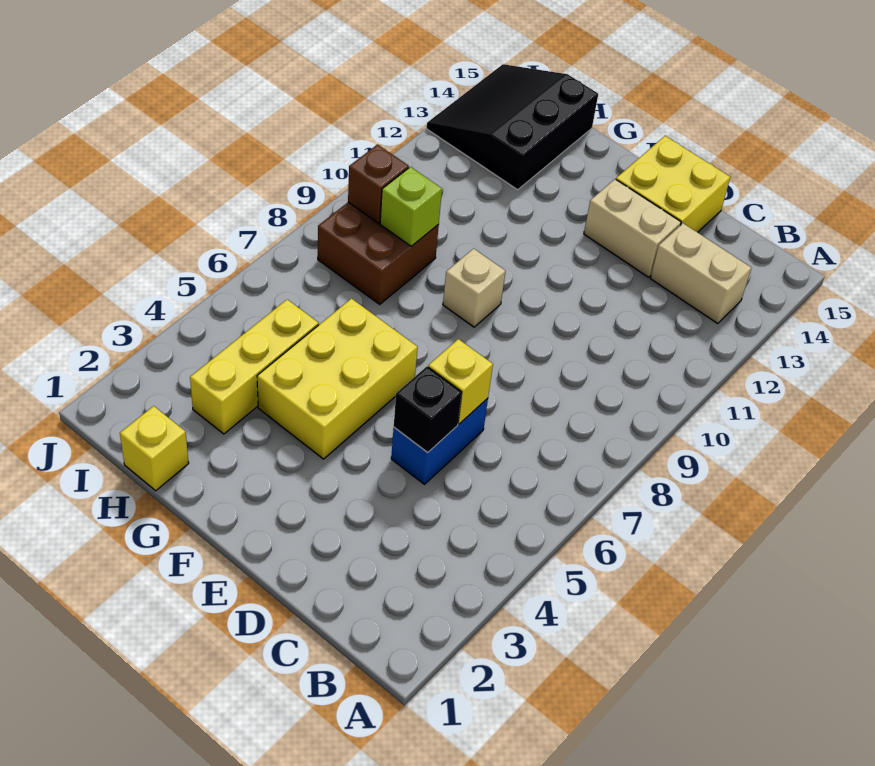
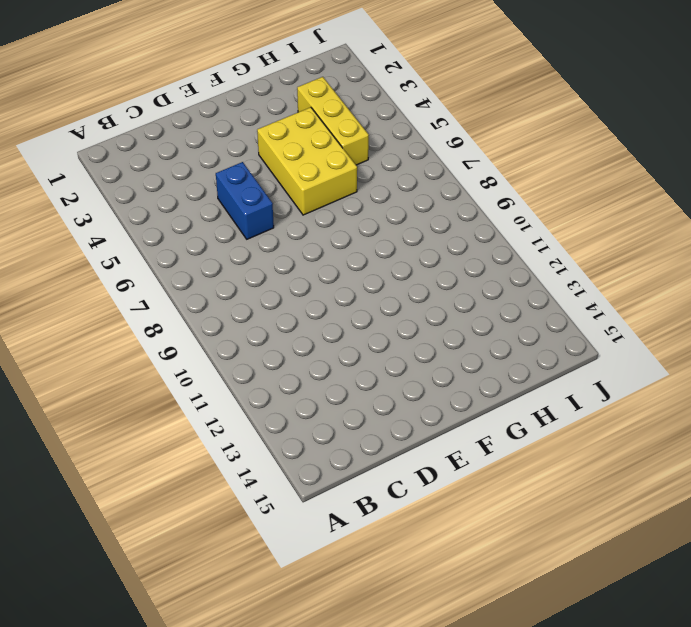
none -> tan 1x2 brick [650,223,751,323]
none -> tan 1x2 brick [584,179,681,277]
none -> yellow 2x2 brick [616,136,731,232]

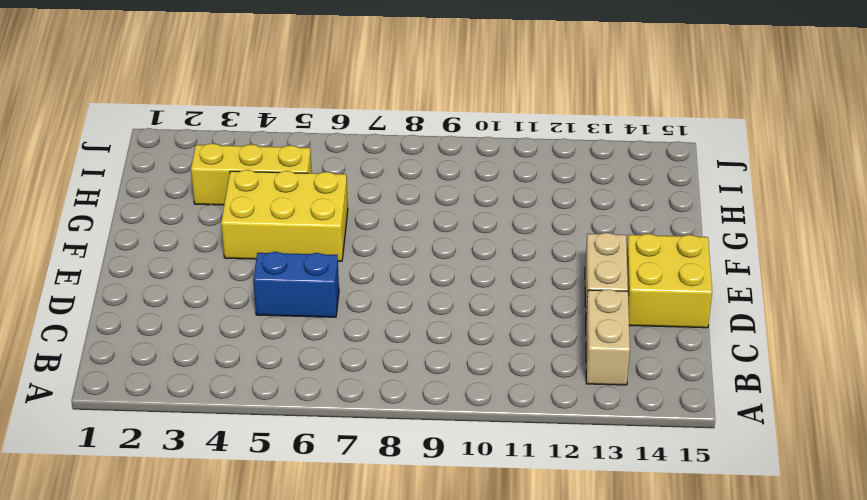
none -> tan 1x1 brick [443,249,506,327]
none -> yellow 1x1 brick [120,406,189,491]
none -> brown 2x2 brick [318,202,439,304]

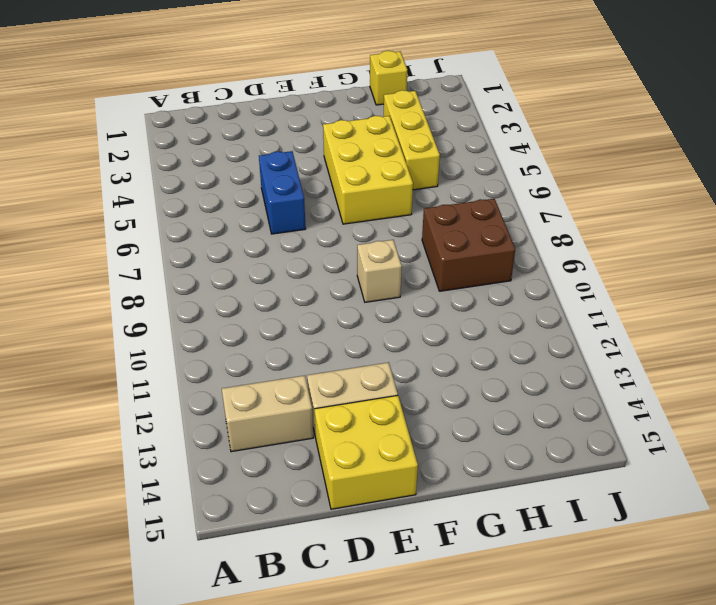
none -> black 3x3 slope [427,64,598,190]
none -> black 1x1 brick [394,367,462,453]
none -> yellow 1x1 brick [428,339,493,424]

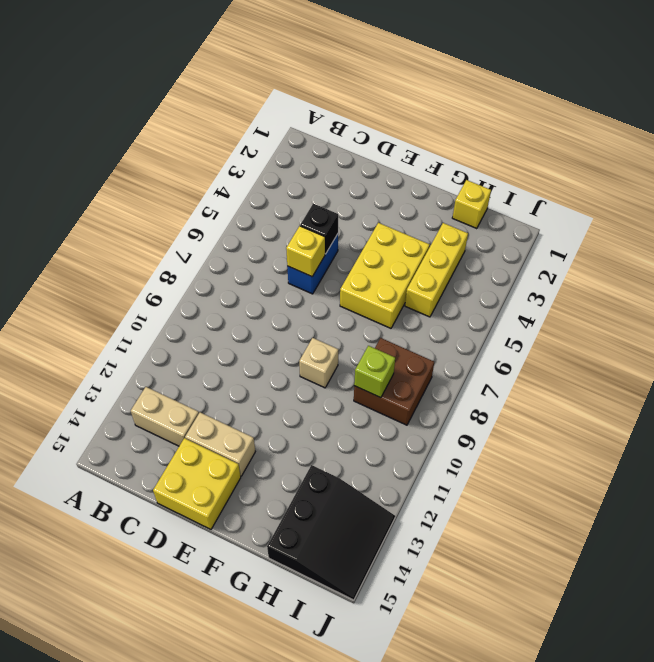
none -> brown 1x1 brick [348,145,409,223]

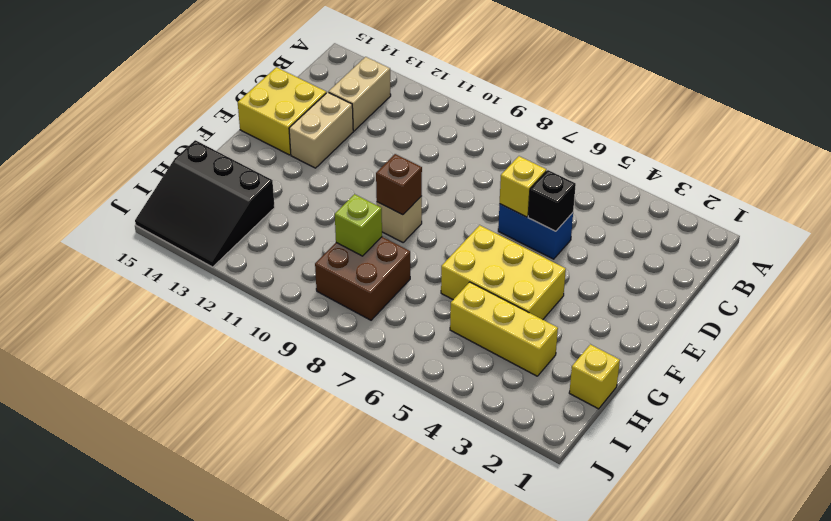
brown 1x1 brick [376,154,422,215] -> brown 1x1 brick moved to [348,145,409,223]

